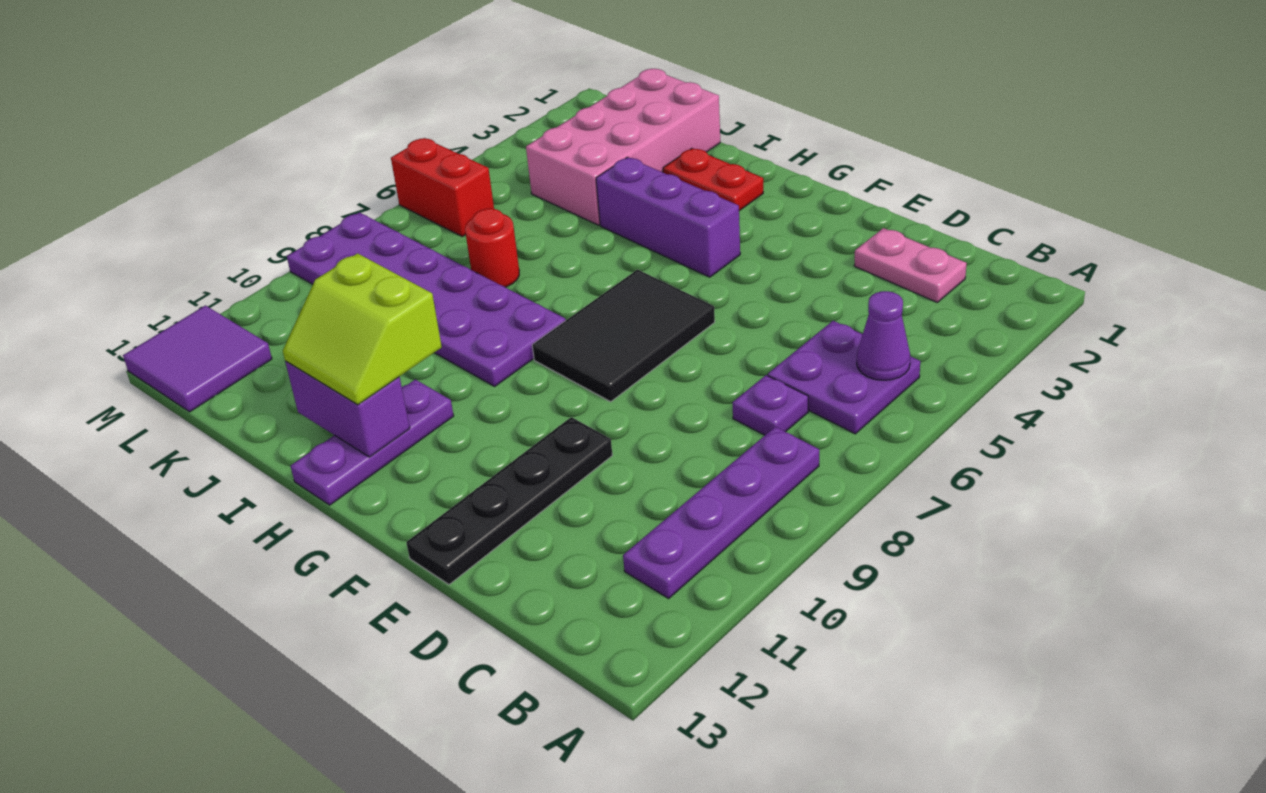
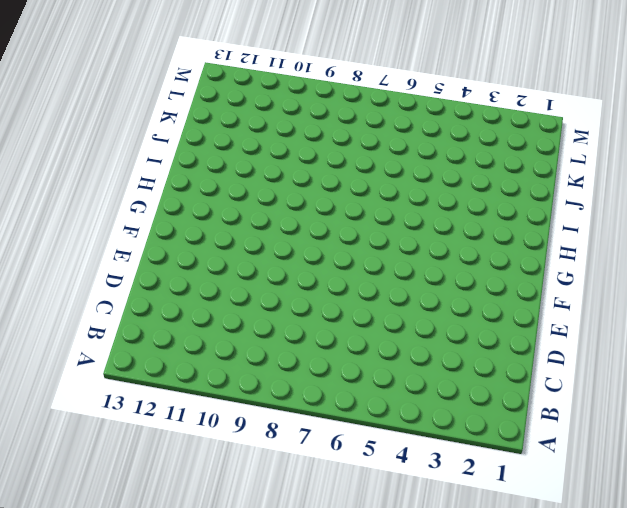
none -> purple 2x2 plate [767,321,920,434]
none -> purple 1x4 plate [623,427,819,598]
none -> pink 1x2 plate [854,228,967,302]

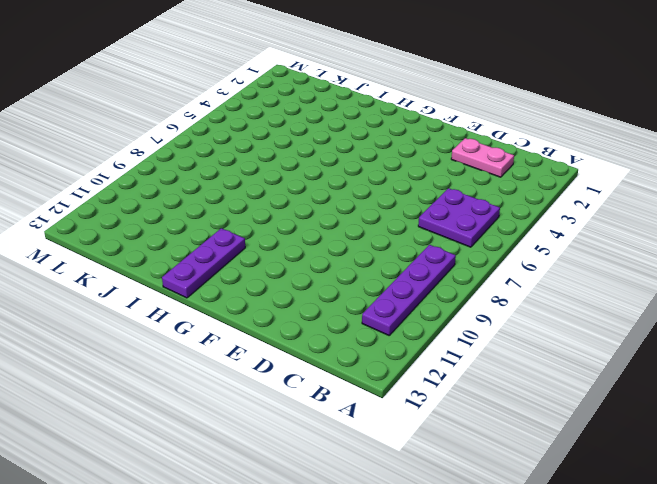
none -> purple 1x1 plate [732,375,808,435]
none -> black 1x4 plate [406,417,612,585]
none -> black 2x3 tile [532,270,715,402]

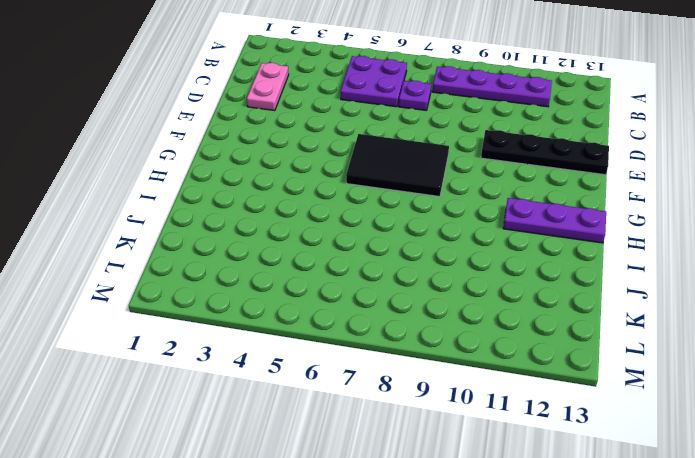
none -> purple 1x3 brick [596,157,740,277]
none -> red 1x2 plate [663,148,763,211]
none -> purple 2x6 plate [287,212,566,386]

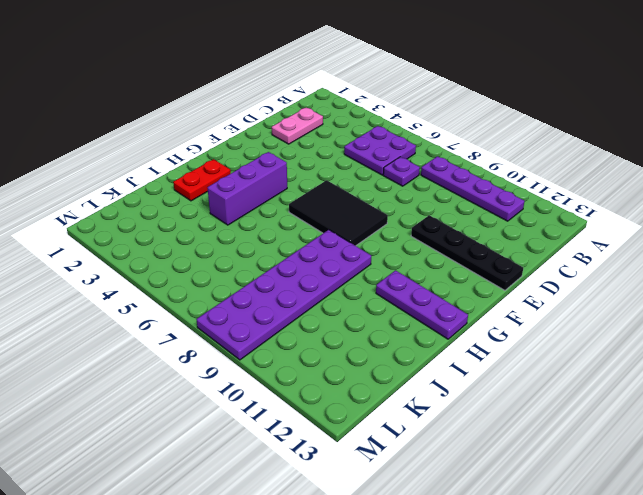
none -> pink 2x4 brick [526,69,720,225]
none -> red 1x1 round brick [465,209,519,287]
none -> red 1x2 brick [391,138,494,236]

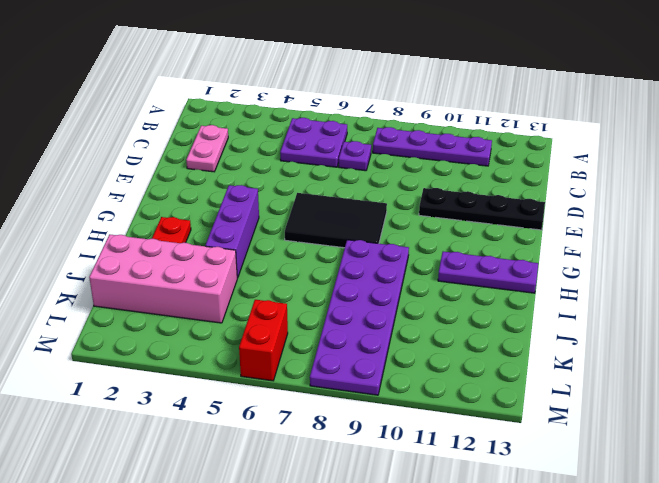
none -> red 1x1 round brick [465,209,519,287]
none -> purple 2x2 tile [123,306,272,412]
none -> purple 1x1 cone [857,291,910,380]

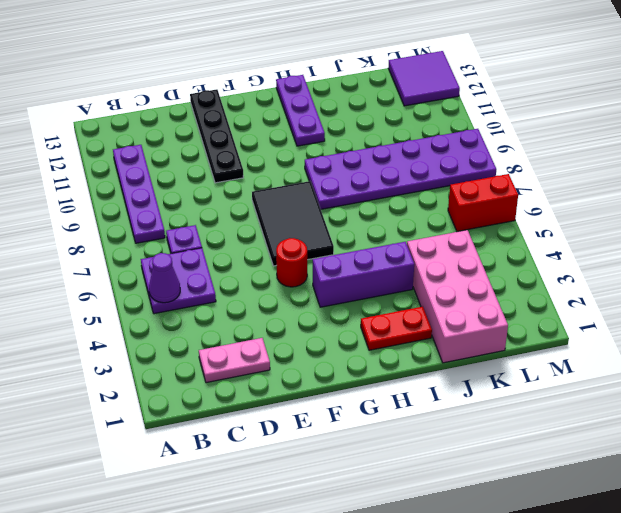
red 1x1 round brick [276,238,307,287] -> red 1x1 round brick moved to [465,209,519,287]
none -> purple 1x2 brick [285,361,410,457]
none -> lime 2x2 slope [283,253,442,405]

